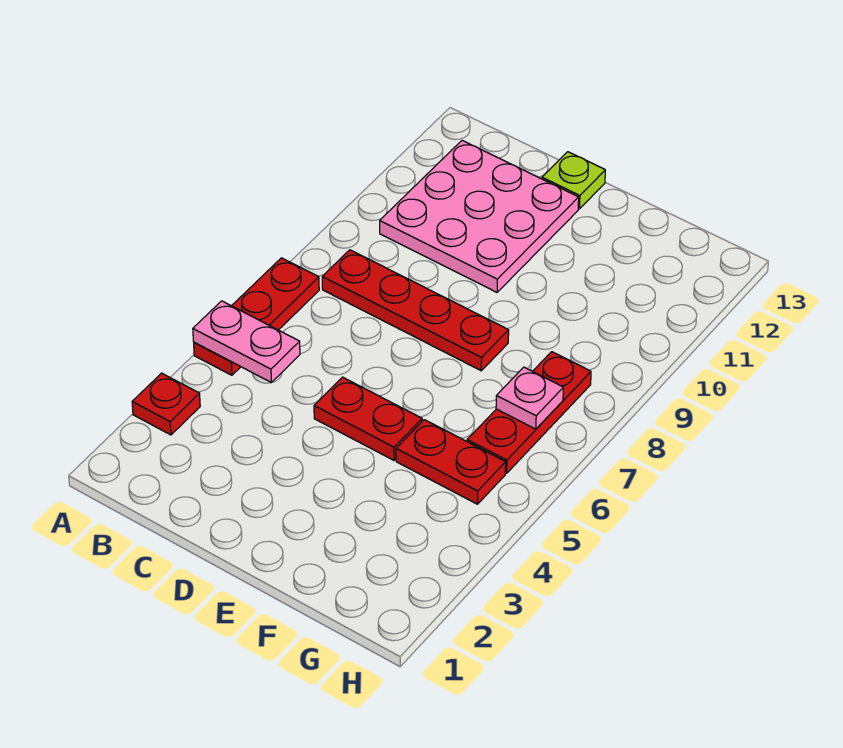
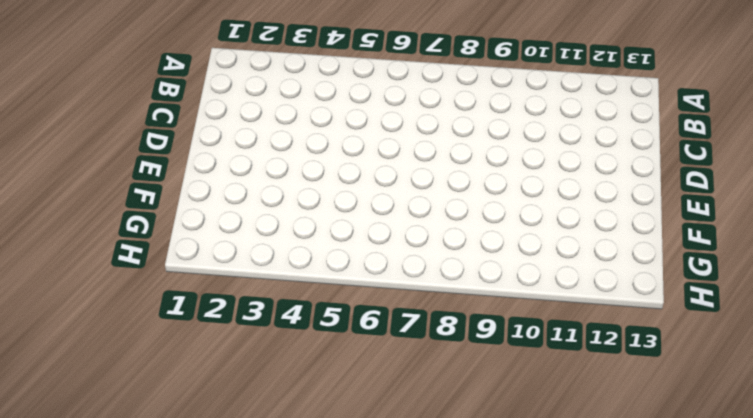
none -> red 1x1 plate [132,373,200,435]
none -> red 1x3 plate [194,258,319,375]

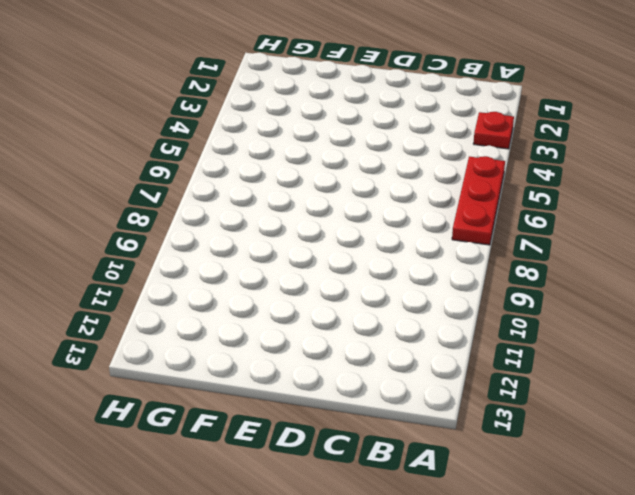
none -> red 1x4 plate [322,250,509,371]
none -> pink 3x3 plate [380,141,579,292]

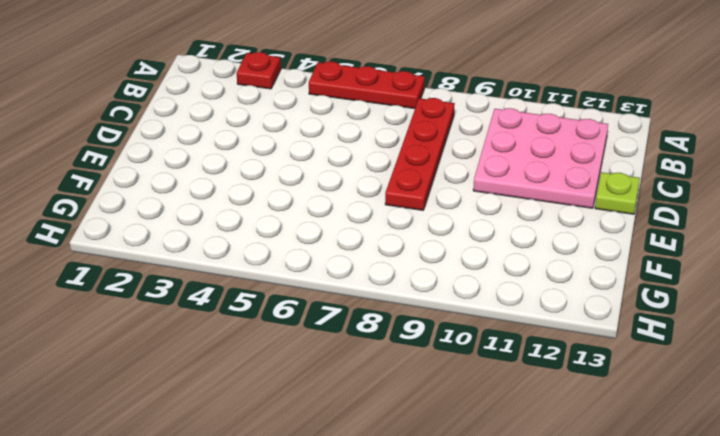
none -> red 1x2 plate [314,377,422,460]
none -> red 1x2 plate [396,420,506,504]

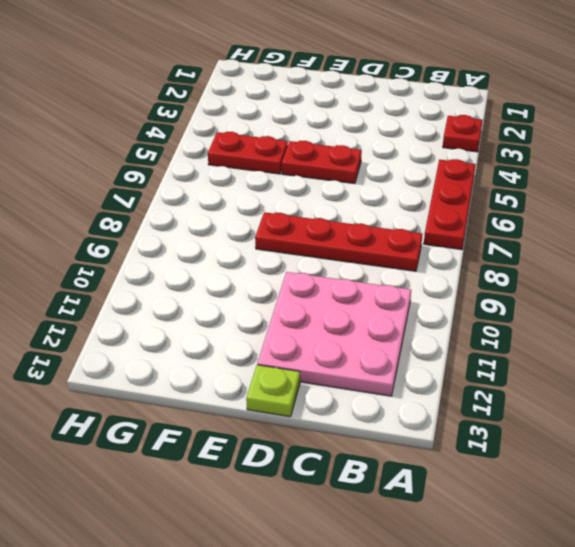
none -> red 1x3 plate [467,352,591,473]
none -> pink 1x2 plate [193,301,300,383]

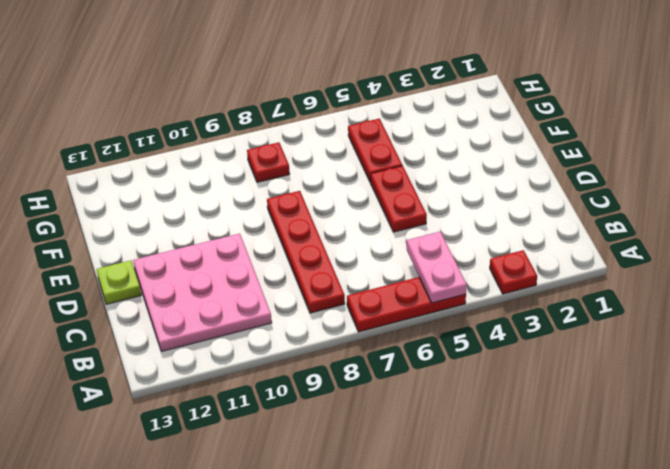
red 1x1 plate [247,142,290,182] -> red 1x3 plate [467,352,591,473]
none -> pink 1x1 plate [496,367,563,429]

